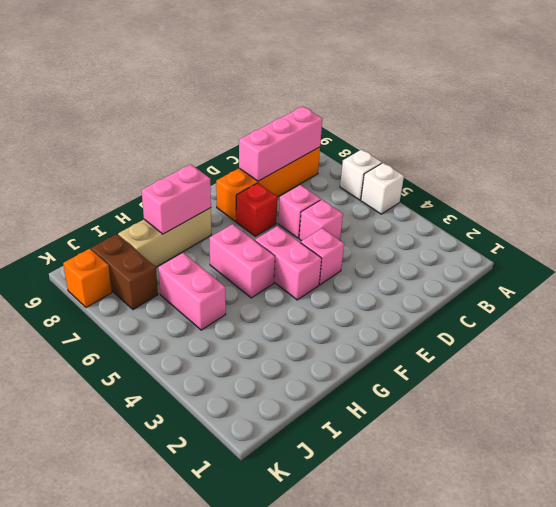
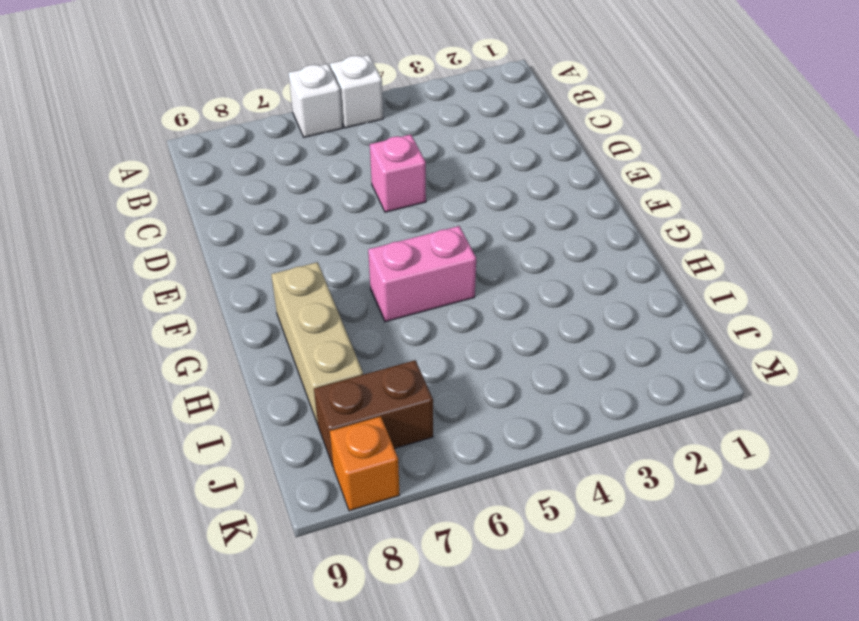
none -> orange 1x4 brick [216,147,320,221]
none -> pink 1x1 brick [278,185,321,238]
none -> pink 1x1 brick [301,228,344,285]

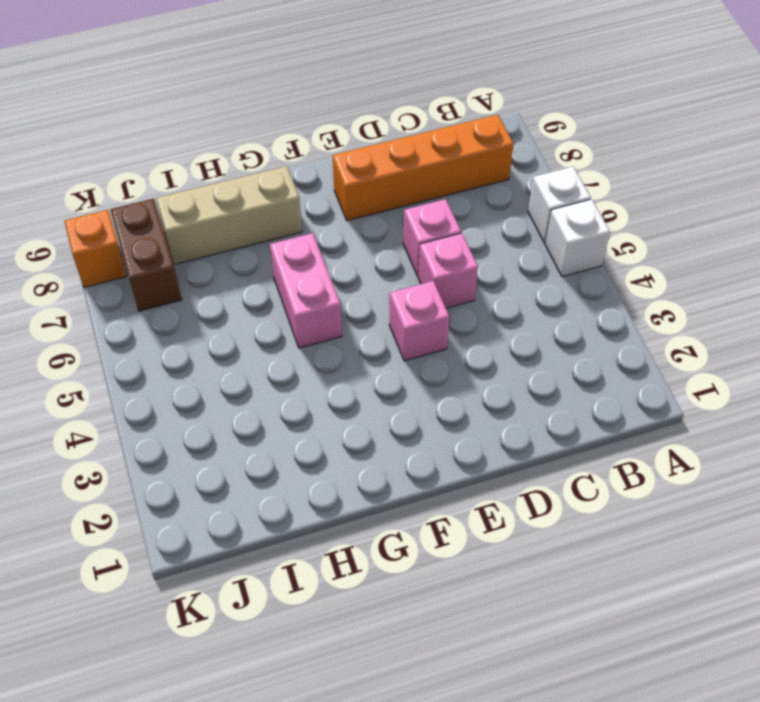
none -> red 1x1 brick [236,183,278,236]
none -> pink 1x2 brick [255,226,322,300]
none -> pink 1x2 brick [158,253,226,330]

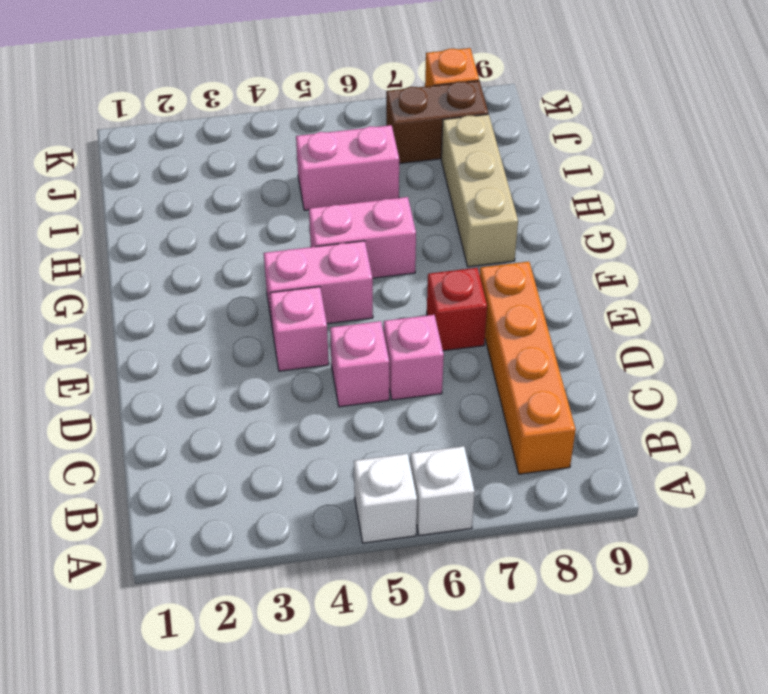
none -> pink 1x3 brick [239,107,322,181]
none -> pink 1x2 brick [142,164,211,234]

